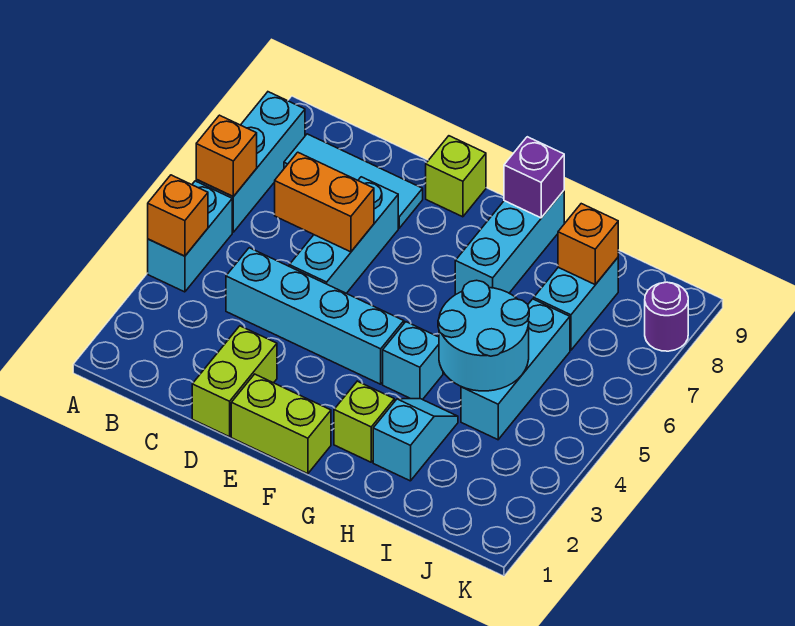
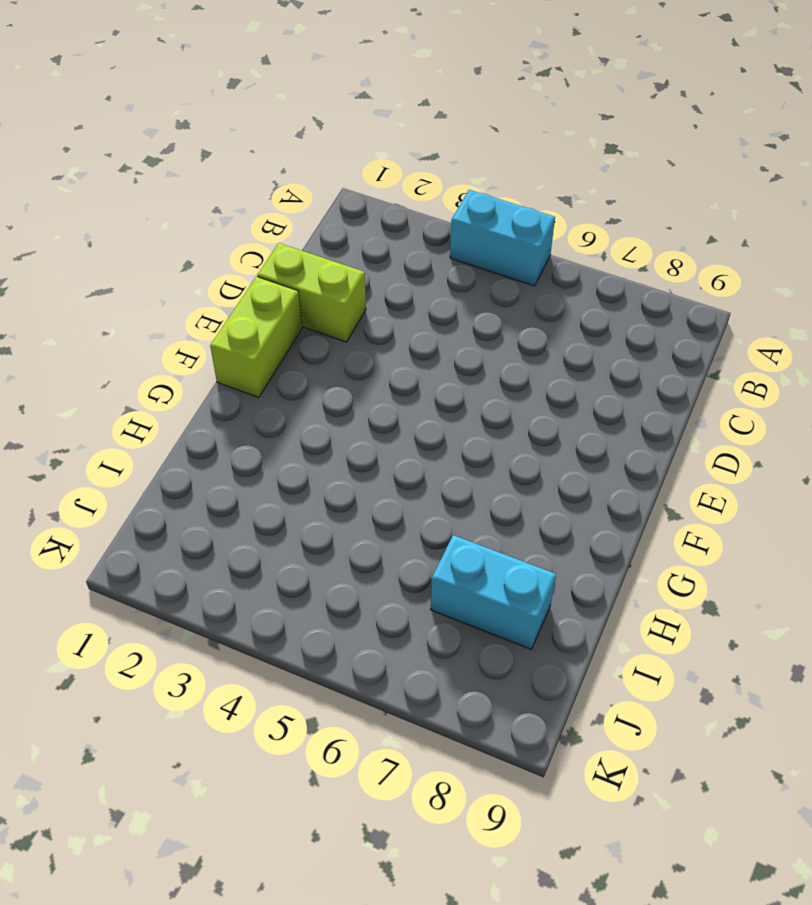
none -> cyan 1x3 brick [196,92,305,232]
none -> cyan 1x3 tile [284,134,423,228]
none -> cyan 1x4 brick [226,248,404,384]

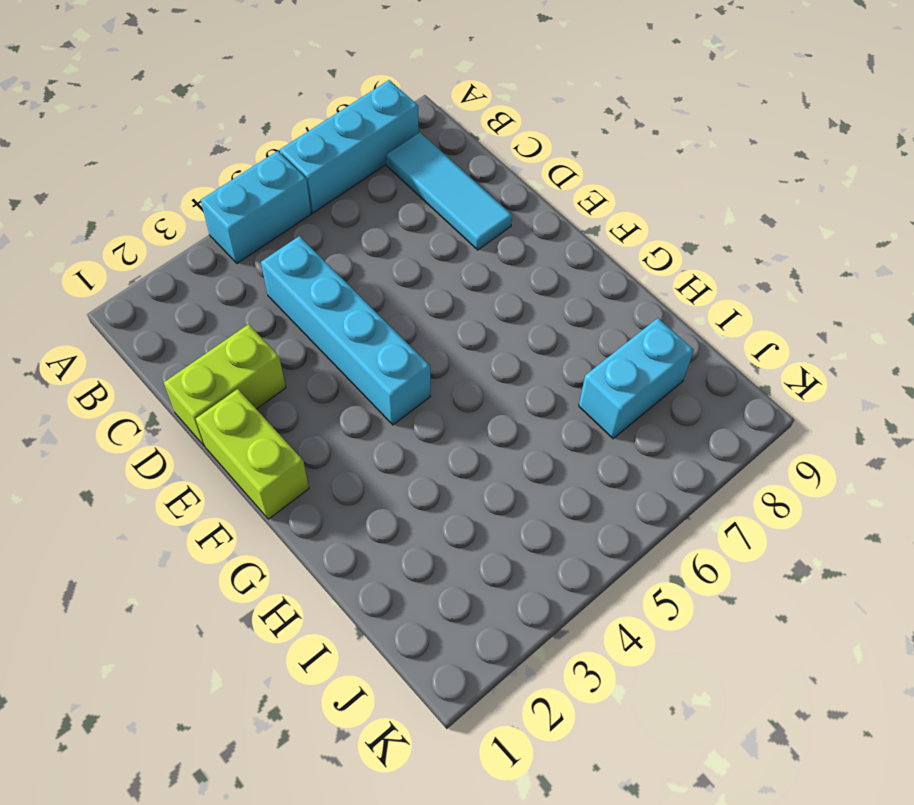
none -> cyan 1x3 brick [289,177,398,293]
none -> lime 1x1 brick [426,136,486,217]
none -> lime 1x1 brick [334,381,394,462]

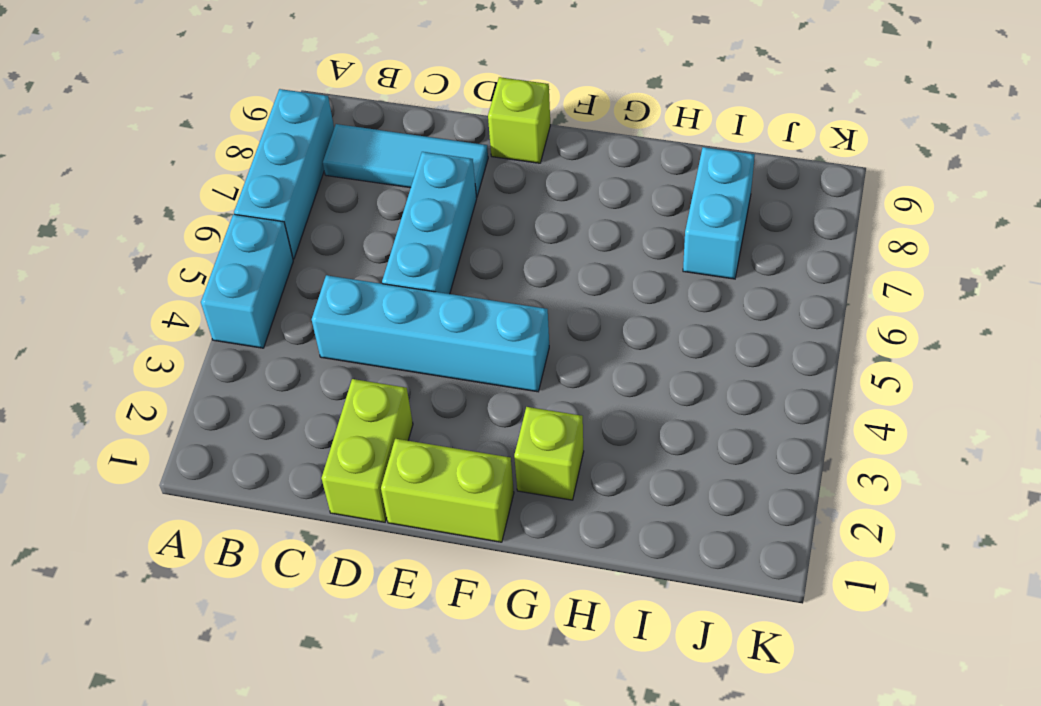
none -> cyan 1x1 brick [383,322,443,400]
none -> cyan 1x3 brick [455,191,564,295]
none -> cyan 1x2 slope [373,399,458,481]

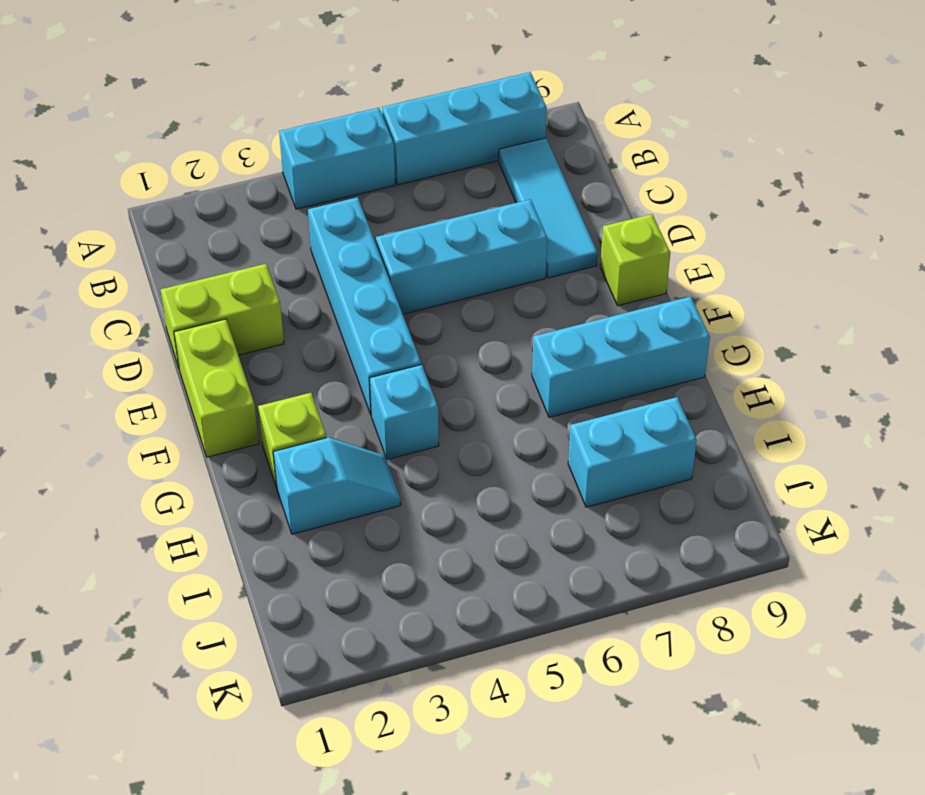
none -> cyan 1x3 brick [461,299,570,440]
none -> purple 1x1 round brick [645,282,688,351]
none -> orange 1x1 brick [148,175,208,256]

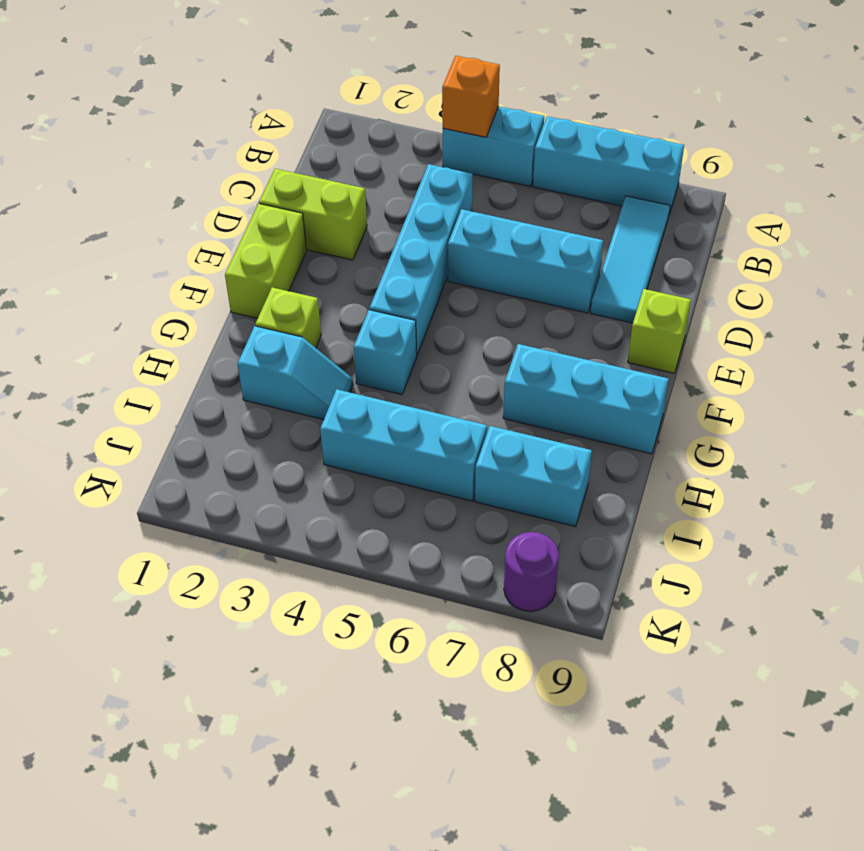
none -> orange 1x1 brick [196,115,257,197]
none -> orange 1x2 brick [275,152,374,252]
none -> purple 1x1 brick [504,137,564,218]

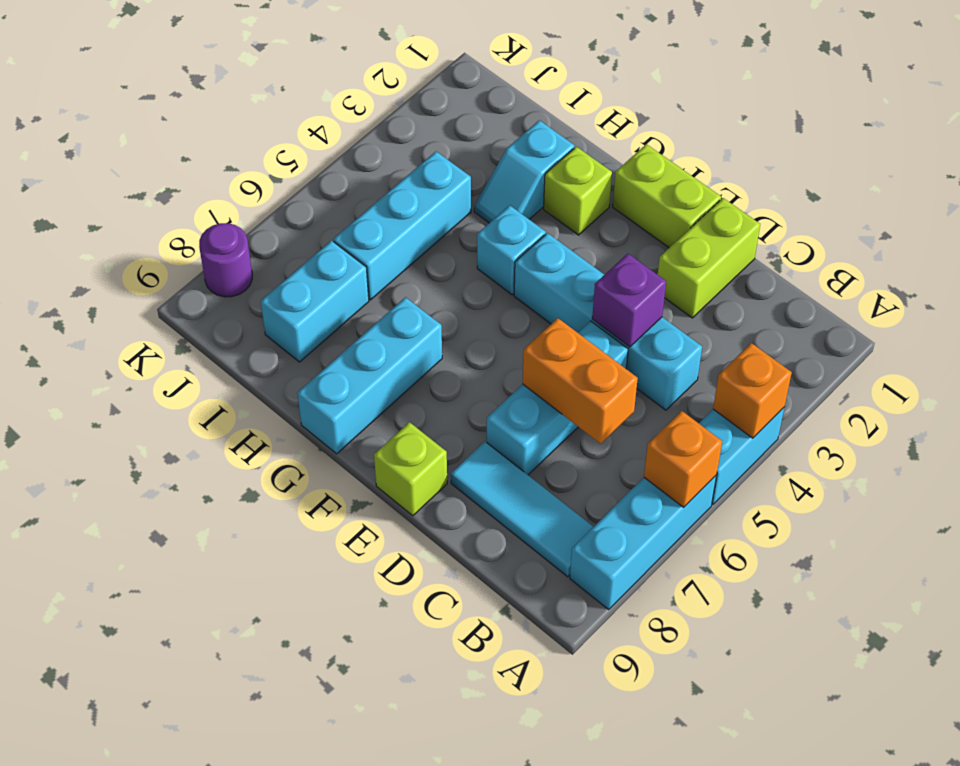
purple 1x1 brick [592,254,666,347] -> purple 1x1 brick moved to [504,137,564,218]
none -> cyan 2x2 round brick [438,280,529,391]
none -> orange 1x1 brick [558,204,618,285]

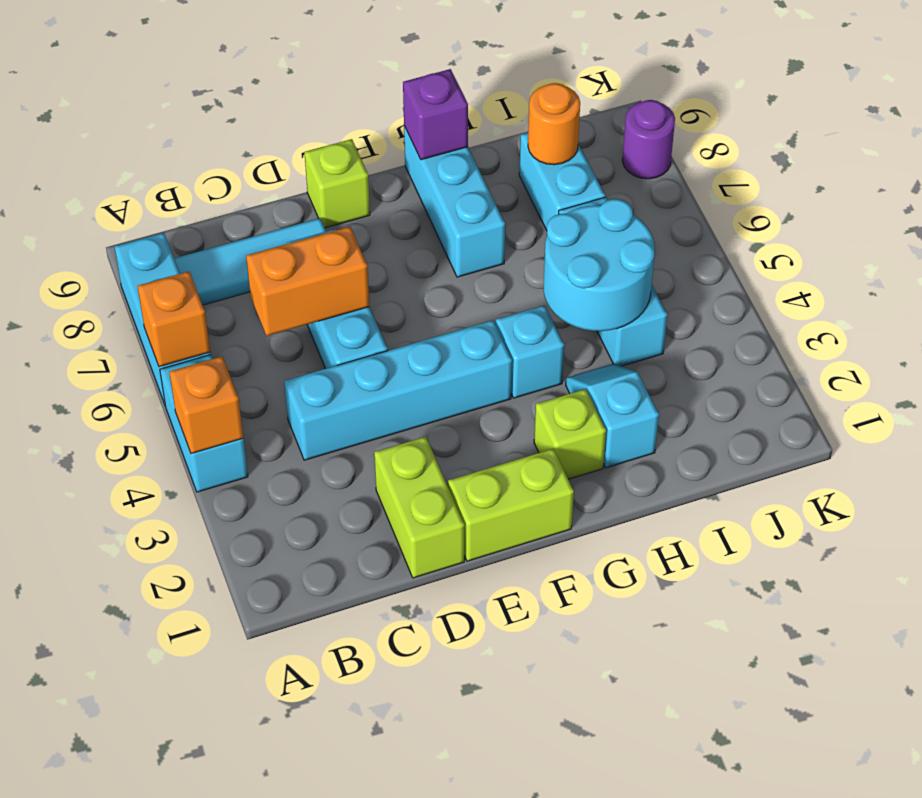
orange 1x1 round brick [528,83,580,165] -> orange 1x1 brick [558,204,618,285]

